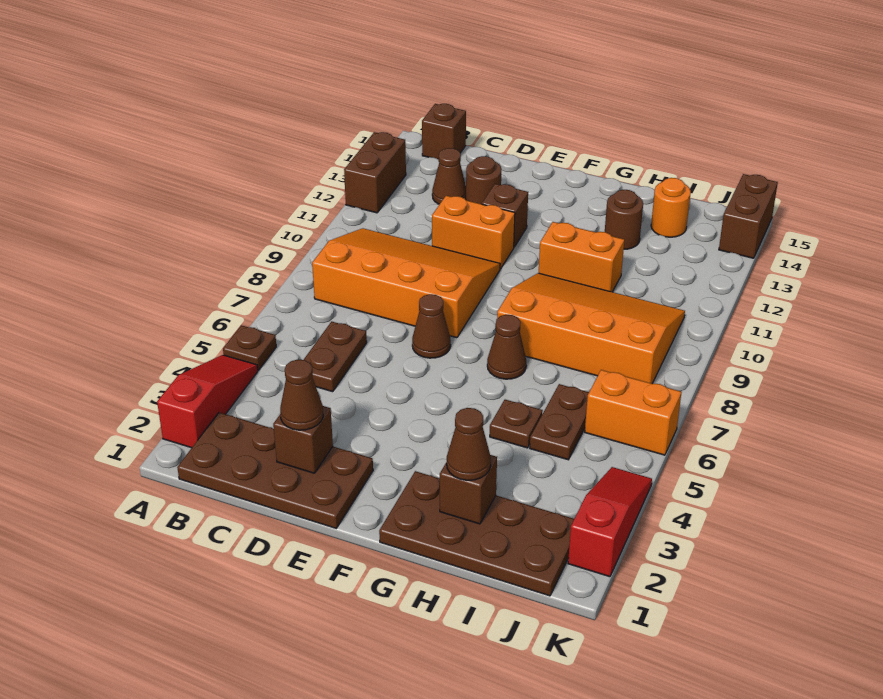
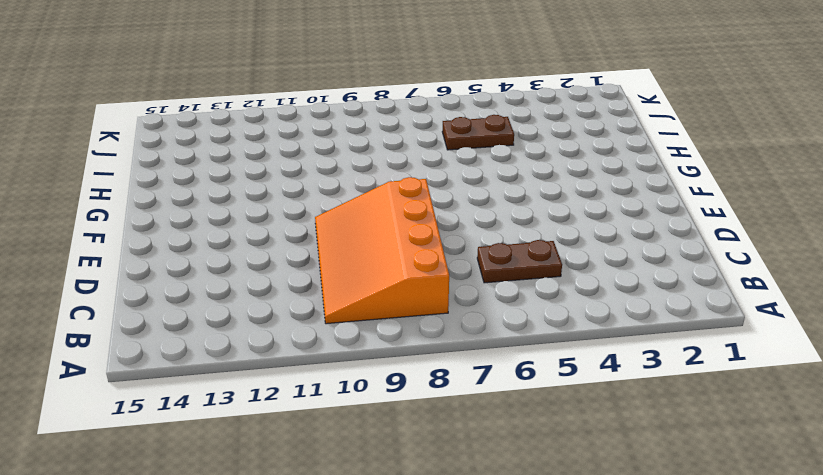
none -> red 1x3 slope [157,355,258,448]
none -> brown 1x1 plate [223,325,276,370]
none -> brown 1x2 brick [344,132,406,213]

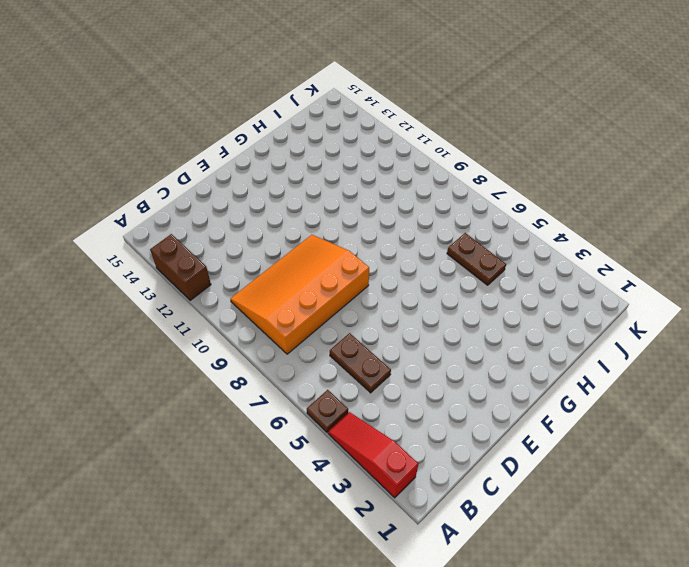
none -> brown 2x4 plate [177,413,373,528]
none -> brown 1x1 brick [422,104,466,160]
none -> brown 1x1 cone [432,148,466,204]

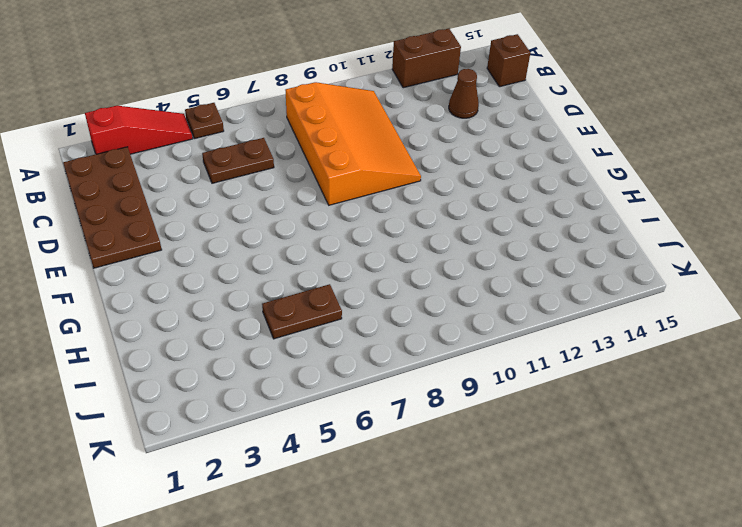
none -> orange 1x2 brick [432,196,515,269]
none -> brown 1x1 round brick [466,156,501,204]
none -> brown 1x1 cone [412,294,451,358]

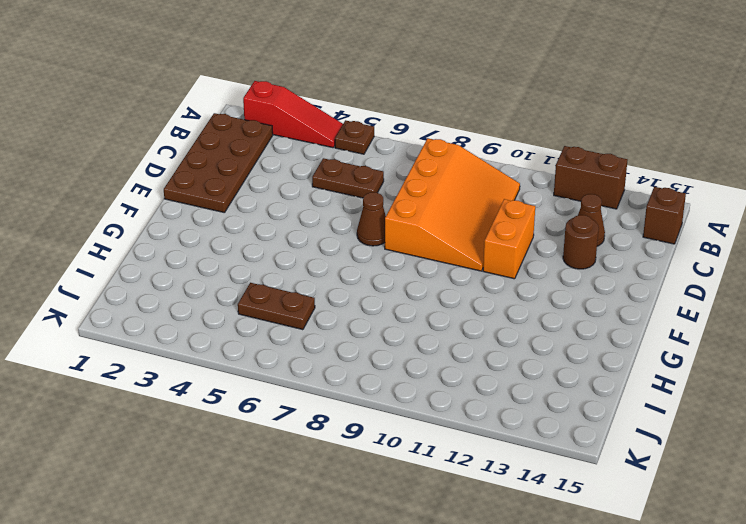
none -> brown 1x1 brick [482,184,528,247]
none -> brown 2x4 plate [379,471,574,596]
none -> brown 1x1 cone [487,315,526,379]

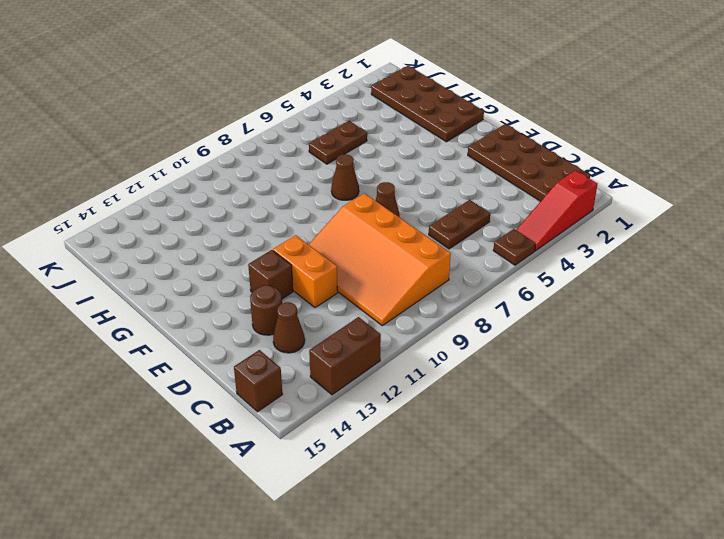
none -> orange 3x4 slope [497,273,685,383]
none -> orange 1x2 brick [539,222,624,292]
none -> brown 1x1 plate [490,400,543,448]

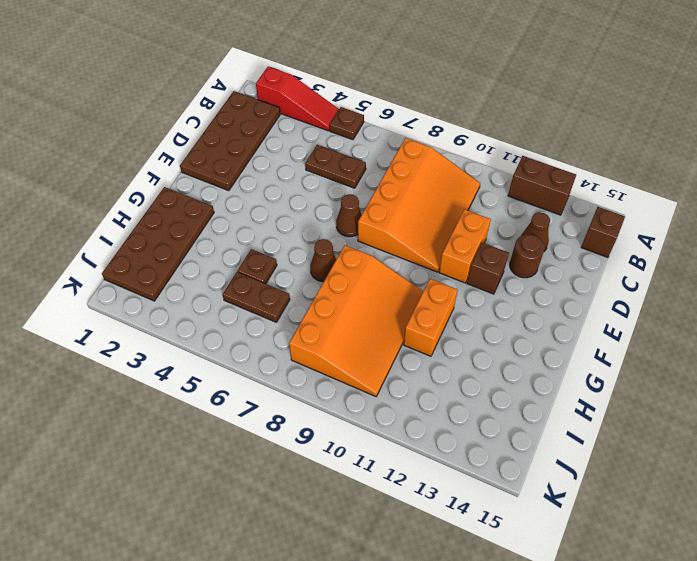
none -> brown 1x1 round brick [605,190,643,249]
none -> orange 1x1 round brick [651,178,691,237]
none -> orange 1x2 brick [585,370,681,455]

